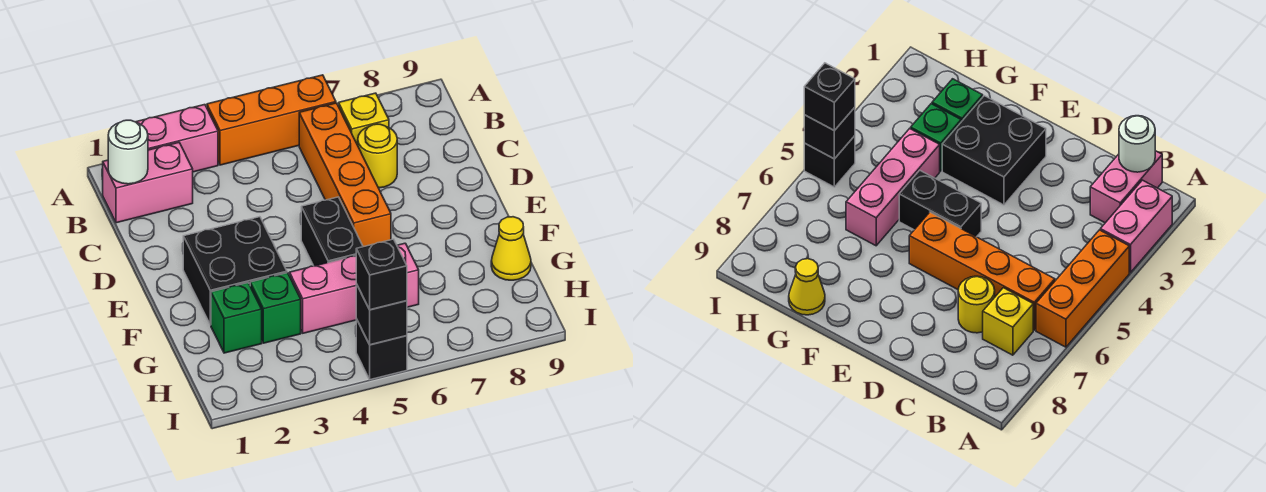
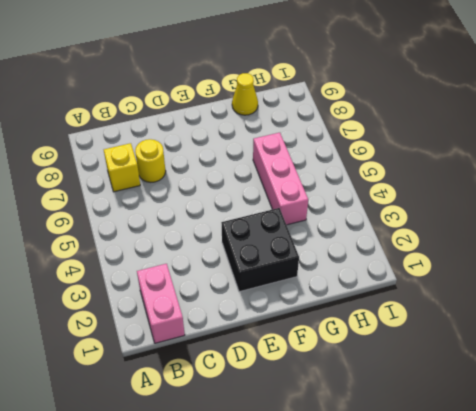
none -> pink 1x2 brick [136,105,218,172]
none -> orange 1x3 brick [207,75,336,165]
none -> orange 1x4 brick [299,103,391,247]

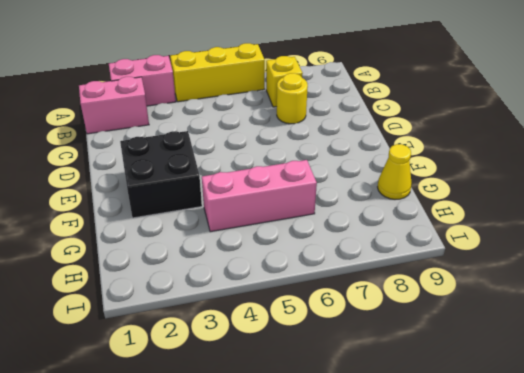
yellow 1x3 brick [170,43,265,102] -> orange 1x3 brick [207,75,336,165]
none -> orange 1x4 brick [299,103,391,247]
none -> black 1x2 brick [301,197,363,266]
none -> green 1x1 brick [211,283,262,353]

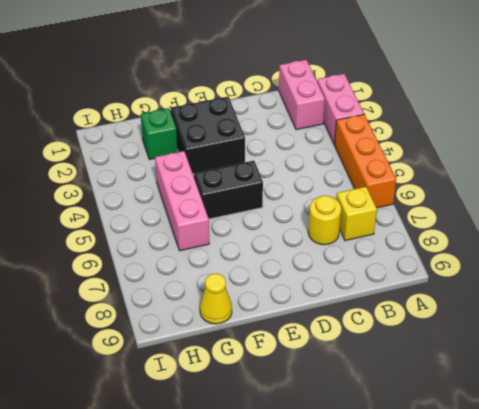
none -> orange 1x4 brick [299,103,391,247]
none -> green 1x1 brick [250,273,301,343]
none -> black 1x1 brick [356,319,407,380]

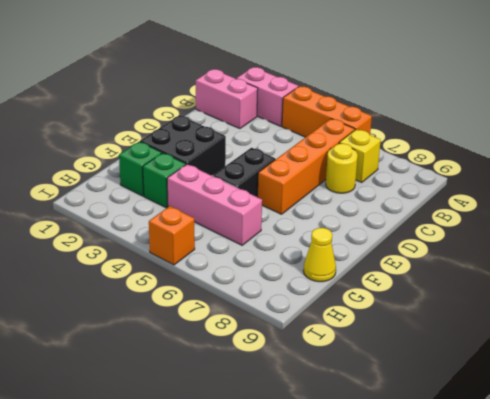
orange 1x1 brick [149,206,195,265] -> black 1x1 brick [356,319,407,380]
none -> white 1x1 round brick [108,120,148,184]
none -> black 1x1 brick [356,284,407,345]
none -> black 1x1 brick [356,239,407,310]

